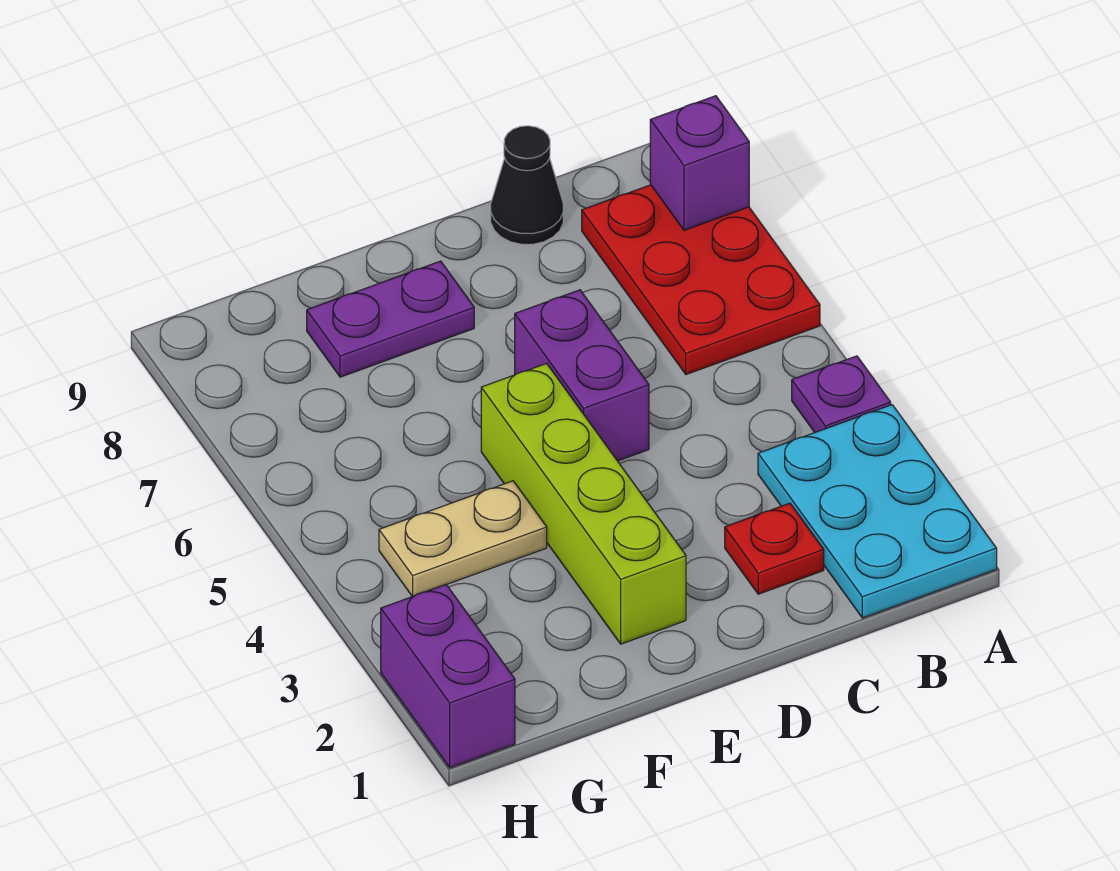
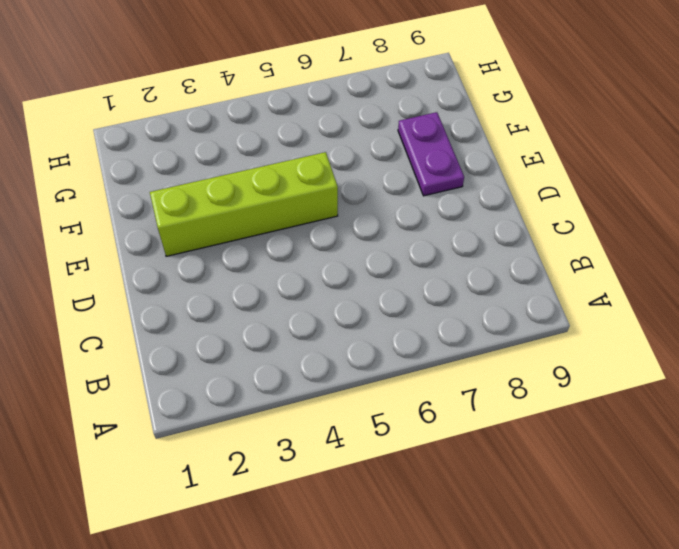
none -> cyan 2x3 plate [758,405,997,618]
none -> purple 1x1 plate [792,356,891,432]

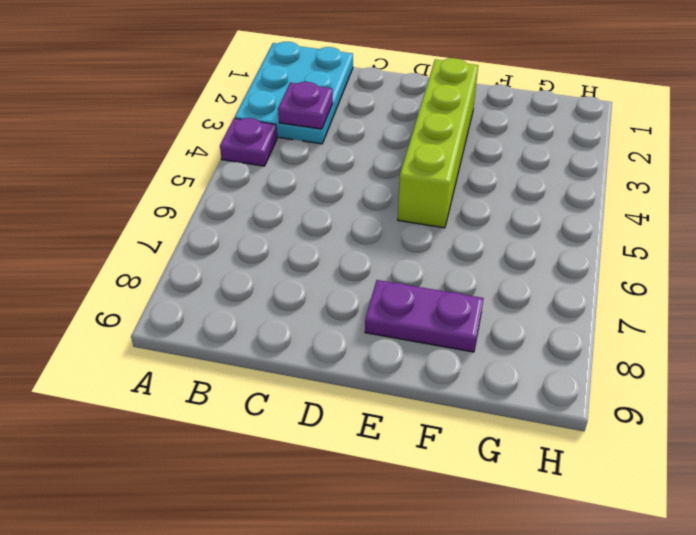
purple 1x1 plate [278,82,333,129] -> none
none -> red 2x3 plate [582,185,820,375]
none -> red 1x1 plate [725,503,824,594]

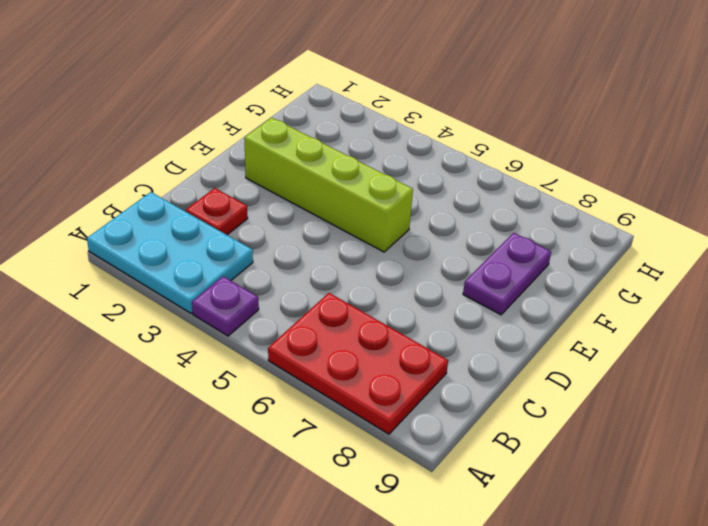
none -> black 1x1 cone [491,126,563,244]
none -> purple 1x2 brick [515,290,649,461]

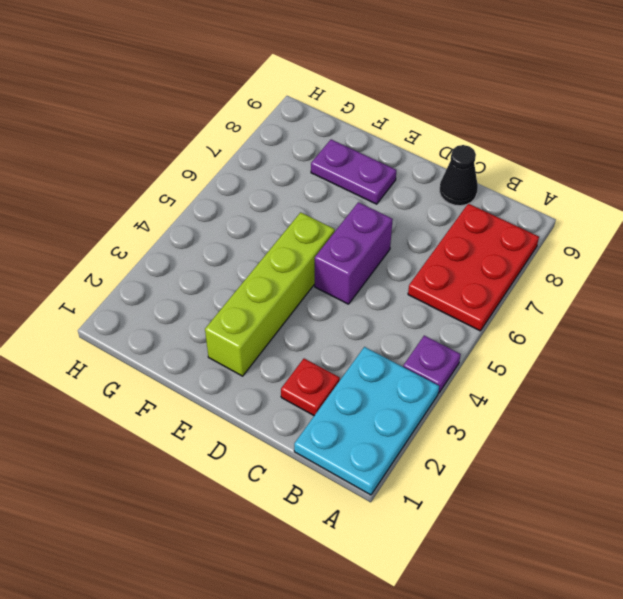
none -> tan 1x2 plate [379,481,547,596]
none -> purple 1x2 brick [381,585,515,768]

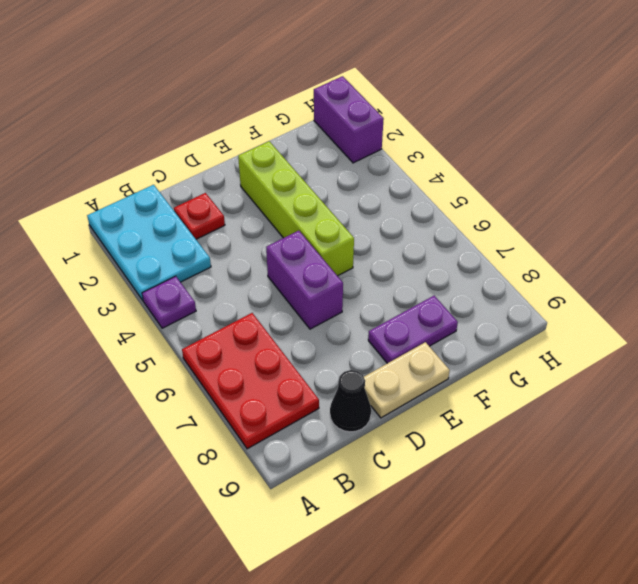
tan 1x2 plate [364,342,450,418] -> tan 1x2 plate moved to [379,481,547,596]
none -> purple 1x1 brick [650,96,749,230]

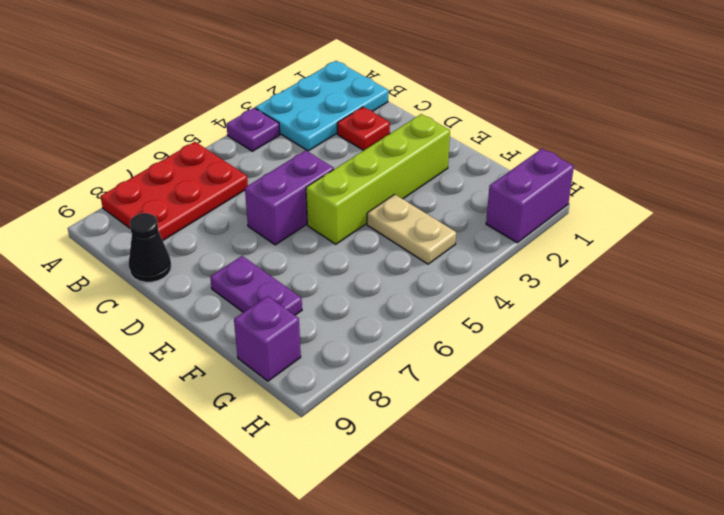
purple 1x1 brick [234,296,301,381] -> purple 1x1 brick moved to [650,96,749,230]

